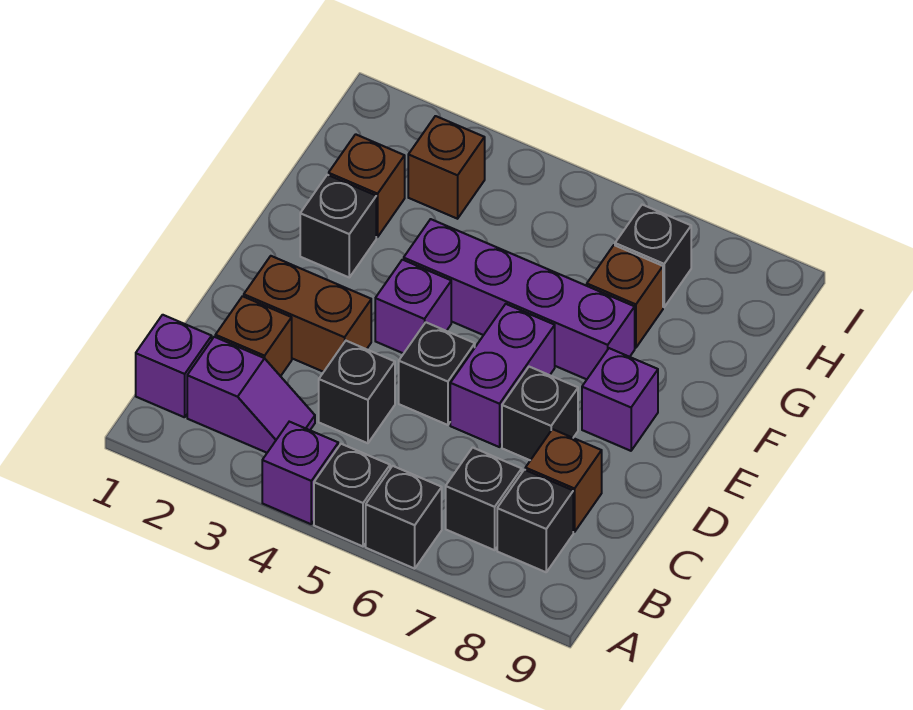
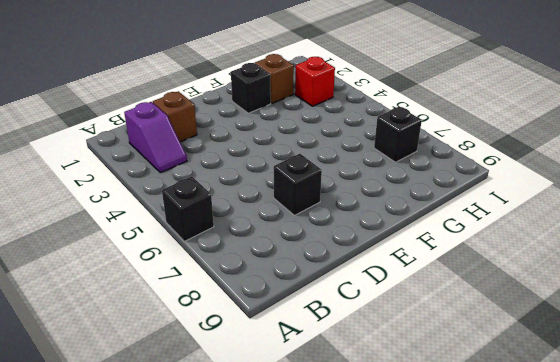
red 1x1 brick [295,57,335,106] -> brown 1x1 brick [408,116,485,219]
none -> purple 1x1 brick [262,422,338,524]
none -> black 1x1 brick [314,444,390,546]
none -> purple 1x1 brick [136,315,212,417]

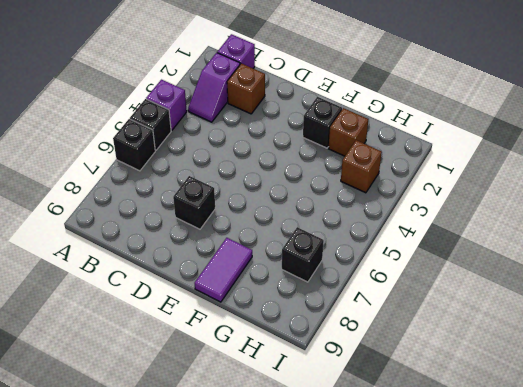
purple 1x2 tile [195,238,252,302] -> none
none -> black 1x1 brick [446,448,522,550]
none -> black 1x1 brick [497,470,573,572]
none -> black 1x1 brick [319,341,395,443]

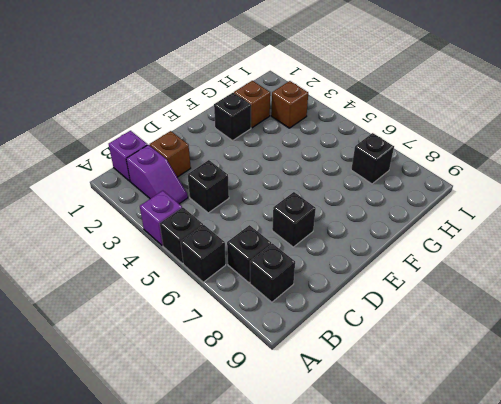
none -> brown 1x1 brick [525,429,602,532]
none -> brown 1x2 brick [244,256,371,372]
none -> black 1x1 brick [399,322,475,425]

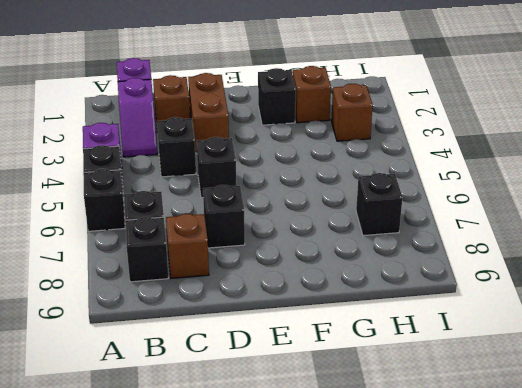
none -> purple 1x2 brick [450,304,555,447]
none -> purple 1x1 brick [375,260,451,354]
none -> purple 1x1 brick [582,348,658,451]

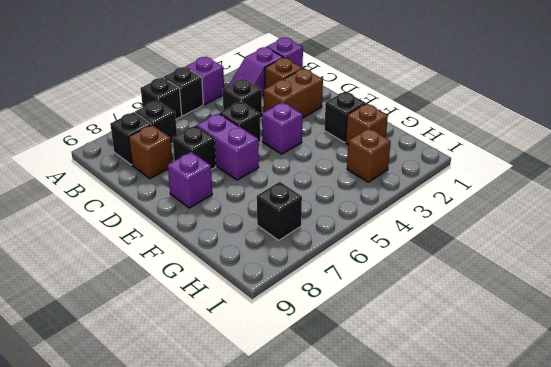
none -> purple 1x4 brick [404,219,635,379]
none -> brown 1x1 brick [587,245,663,348]

